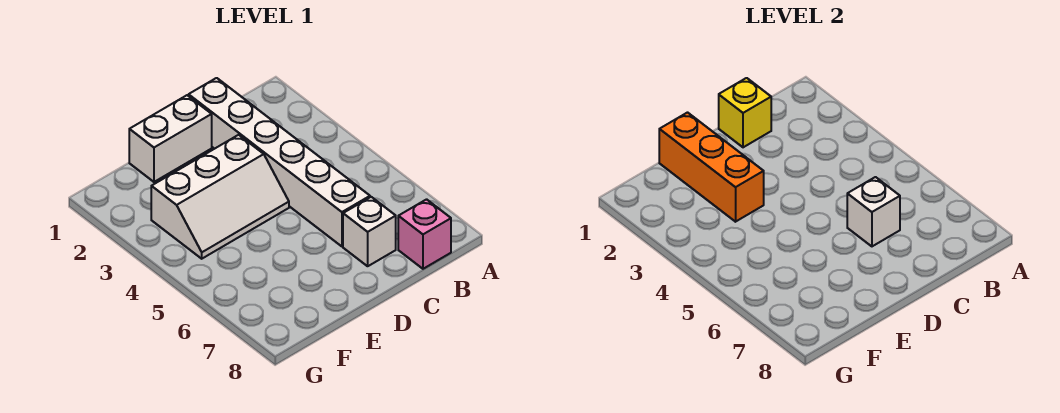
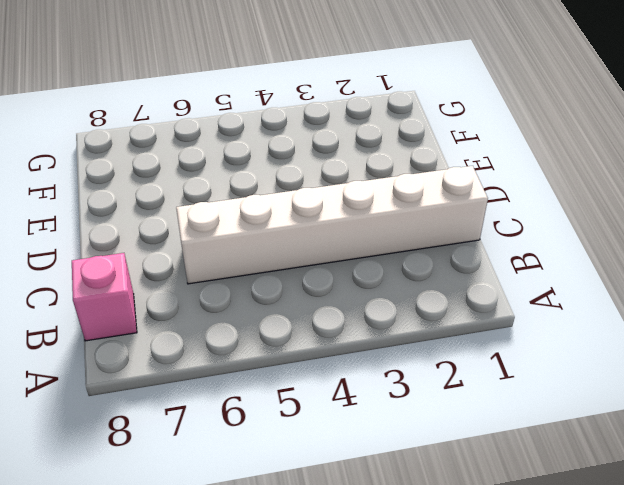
none -> white 1x1 brick [343,197,396,266]
none -> white 1x2 brick [129,95,212,182]

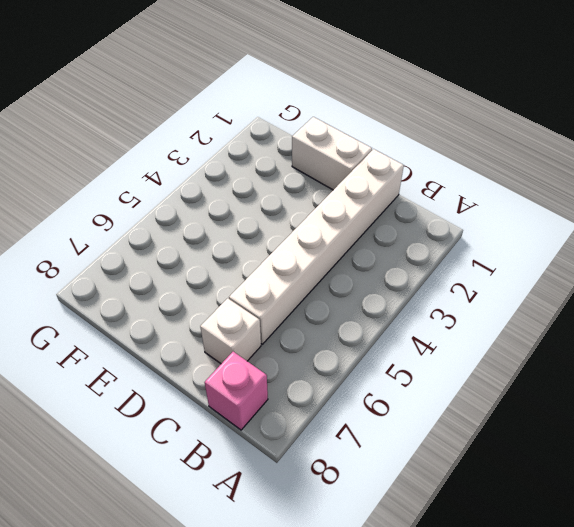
none -> white 2x3 slope [151,135,289,259]
none -> yellow 1x1 brick [719,78,771,147]

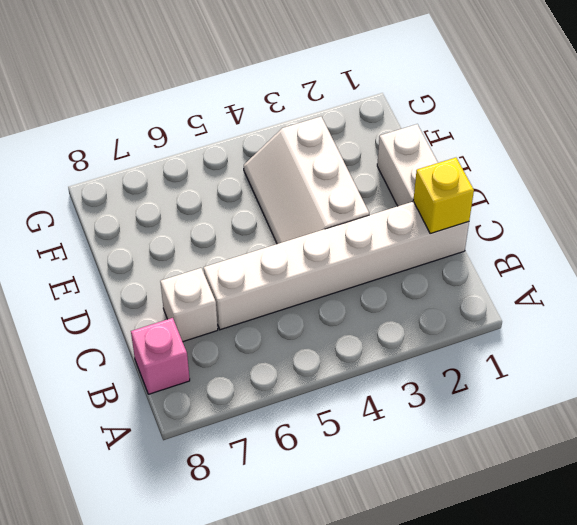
none -> white 1x1 brick [847,177,900,246]
none -> orange 1x3 brick [659,113,764,222]

